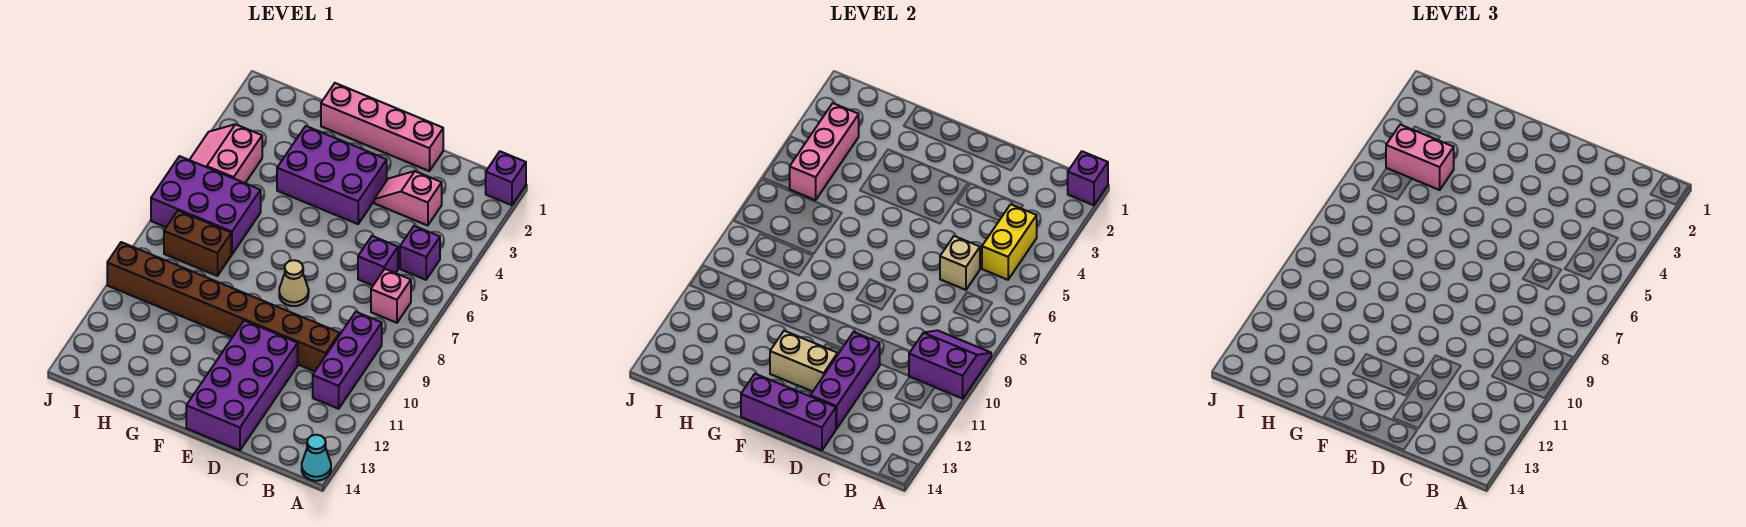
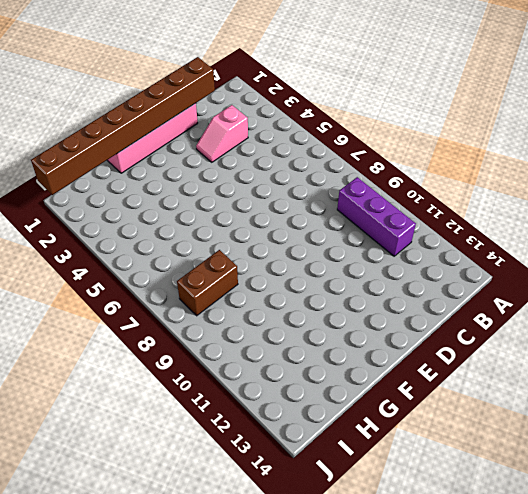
brown 1x8 brick [31,57,215,195] -> brown 1x8 brick moved to [107,242,340,371]
none -> purple 1x1 brick [486,151,526,205]
none -> cyan 1x1 cone [302,435,331,481]
none -> purple 1x1 brick [400,226,440,280]

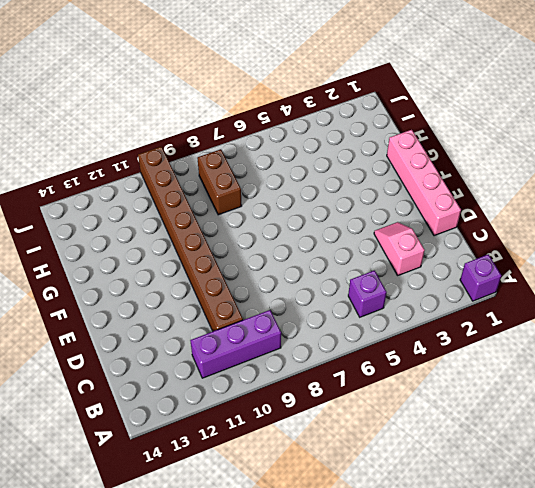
none -> cyan 1x1 cone [302,435,331,481]
none -> pink 1x1 brick [371,269,411,323]
none -> purple 1x1 brick [358,236,398,285]

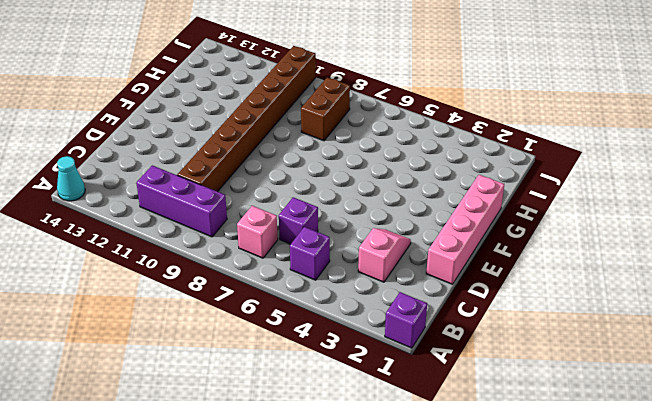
none -> purple 2x4 brick [186,321,298,450]
none -> purple 2x3 brick [277,126,387,224]
none -> tan 1x1 cone [279,260,309,306]

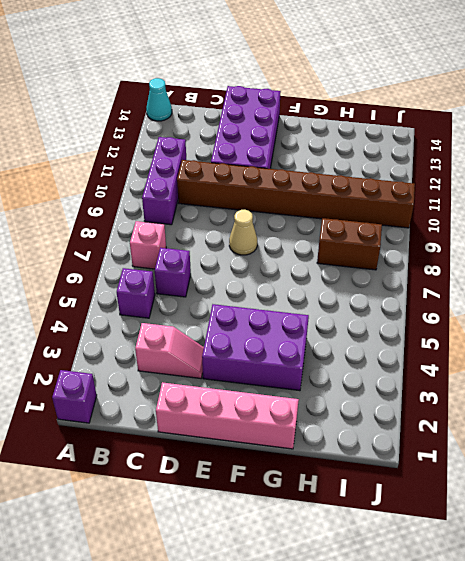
none -> purple 2x3 brick [151,156,261,254]
none -> pink 2x2 slope [190,124,262,183]
none -> purple 1x1 brick [1068,151,1108,205]

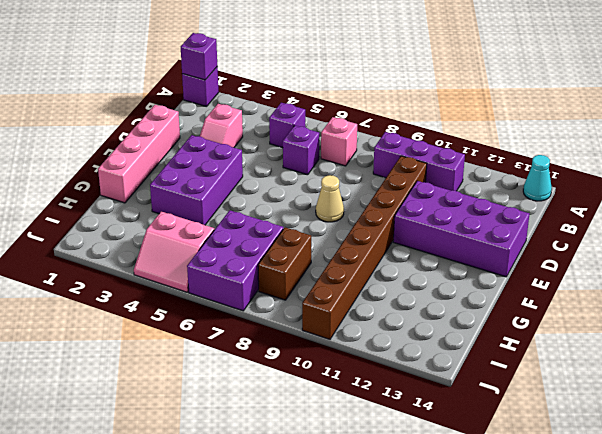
none -> purple 2x2 slope [909,330,991,399]
none -> yellow 1x2 brick [982,204,1037,280]
none -> tan 1x1 brick [940,236,980,290]

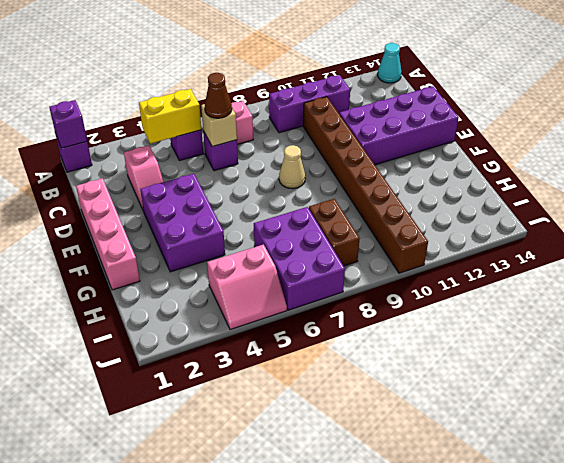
brown 1x1 cone [205,73,232,118] -> none
none -> purple 2x2 slope [909,330,991,399]
none -> purple 1x3 brick [810,332,880,429]
none -> purple 1x3 brick [741,374,836,450]

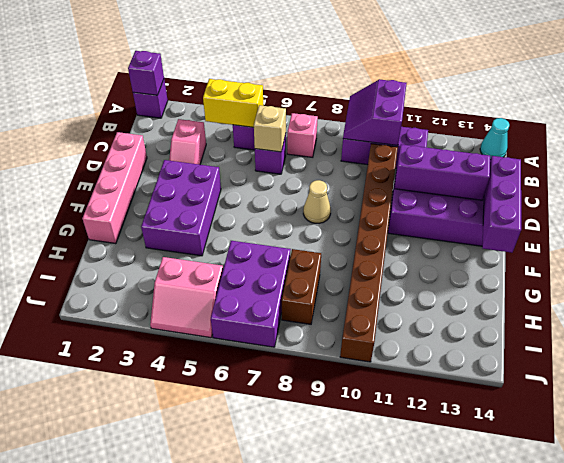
none -> tan 1x2 brick [770,331,838,391]
none -> pink 1x3 brick [790,103,859,200]
none -> pink 1x2 brick [1386,125,1454,190]

